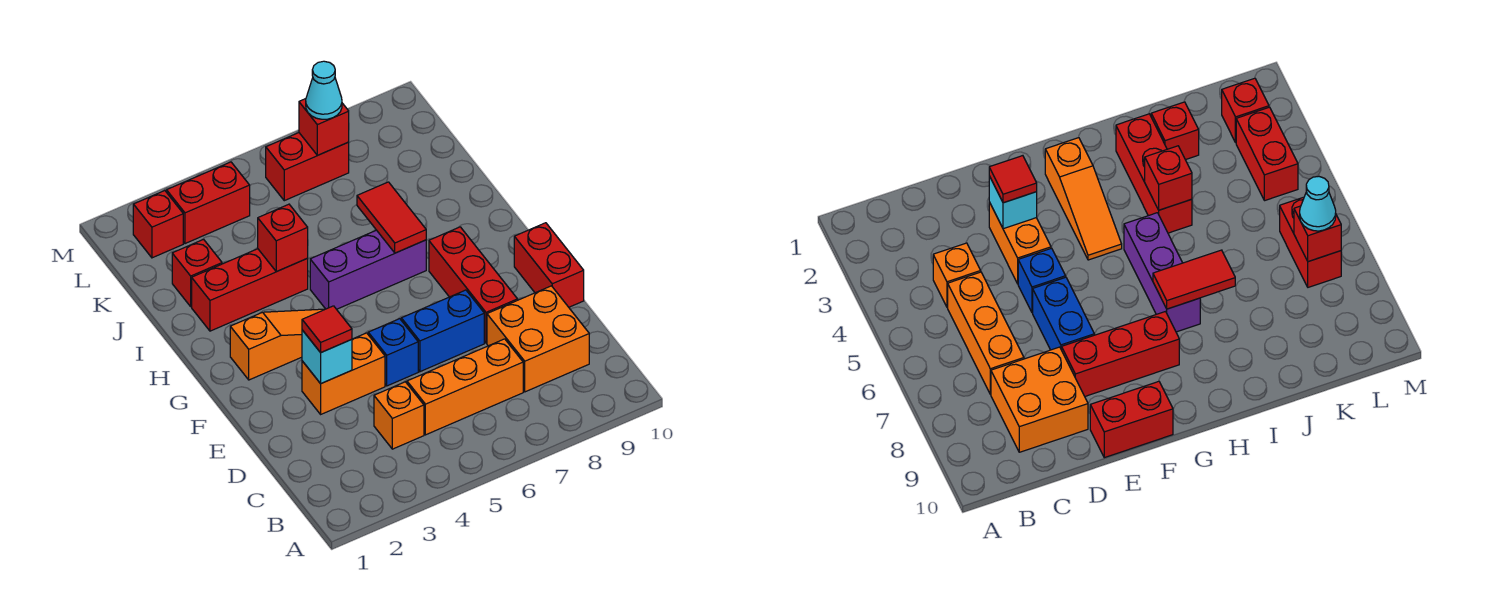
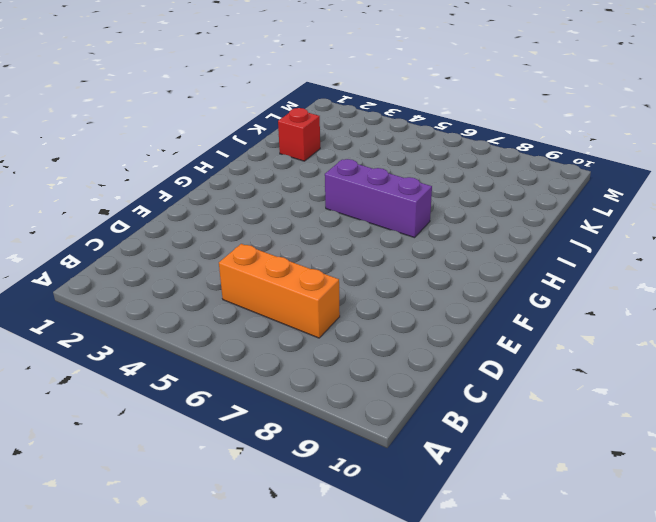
none -> orange 1x1 brick [374,382,424,449]
none -> orange 2x2 brick [487,286,589,392]
none -> orange 1x2 brick [302,333,385,414]

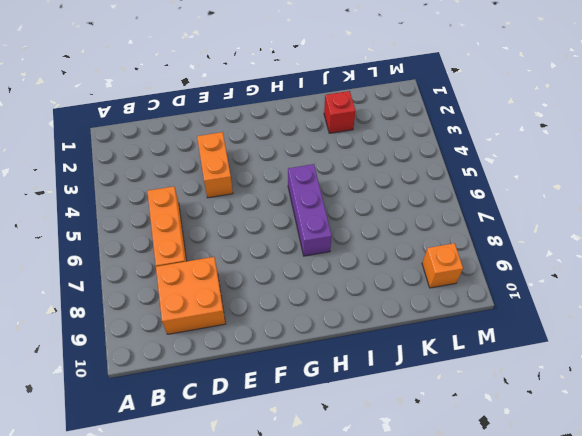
orange 1x1 brick [422,243,463,288] -> orange 1x1 brick moved to [374,382,424,449]
none -> blue 1x1 brick [368,319,418,386]
none -> blue 1x2 brick [401,290,484,372]
none -> red 1x3 brick [429,227,518,343]

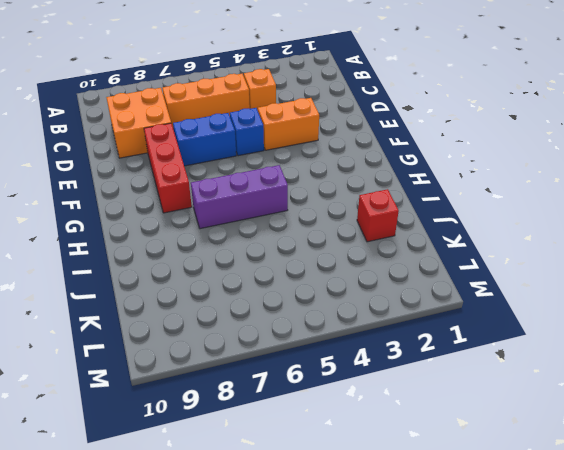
none -> red 1x2 brick [514,223,584,307]
none -> orange 1x3 slope [230,309,325,380]
none -> red 1x3 brick [192,249,308,331]

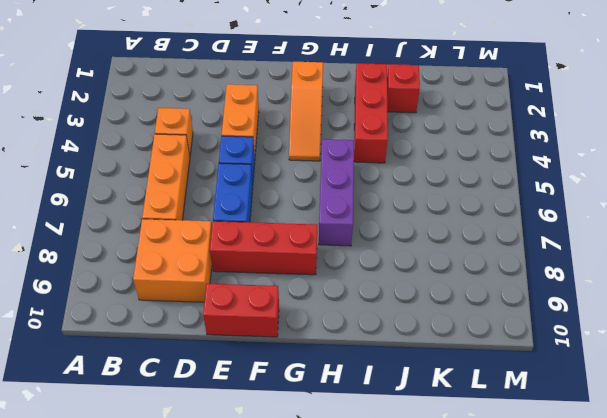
none -> red 1x1 brick [133,191,183,258]
none -> red 1x2 brick [167,162,250,244]
none -> red 1x2 brick [266,133,349,201]

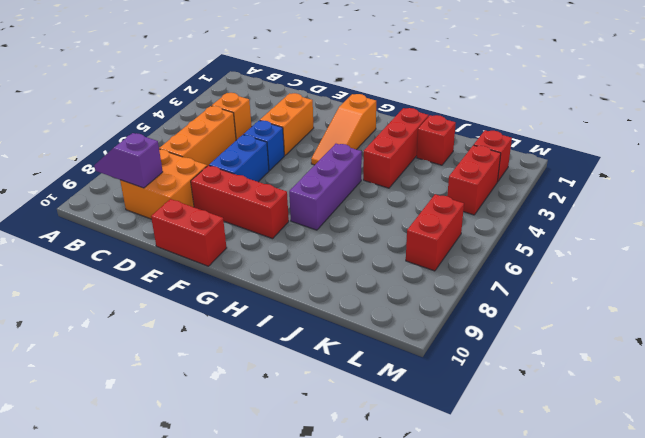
purple 1x2 slope [94,133,163,188] -> none
none -> cyan 1x1 brick [302,330,352,384]
none -> red 1x2 tile [357,182,426,253]
none -> red 1x1 brick [258,204,308,272]

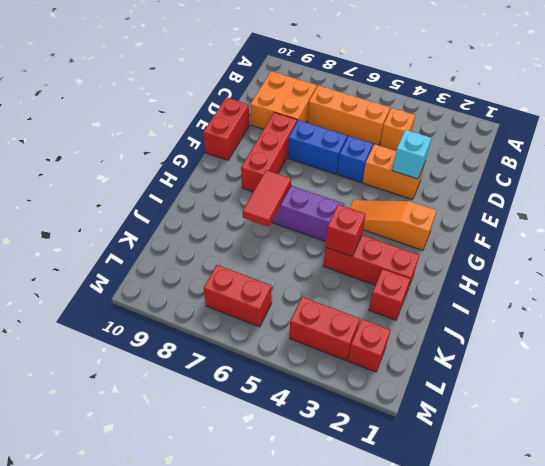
none -> red 1x1 brick [299,99,349,155]
none -> red 1x1 tile [302,306,352,353]
none -> cyan 1x1 cone [306,61,342,119]

